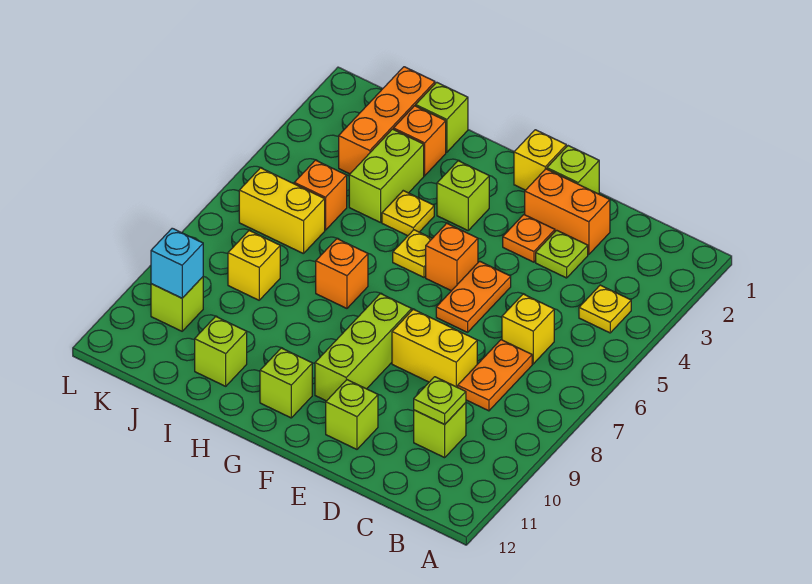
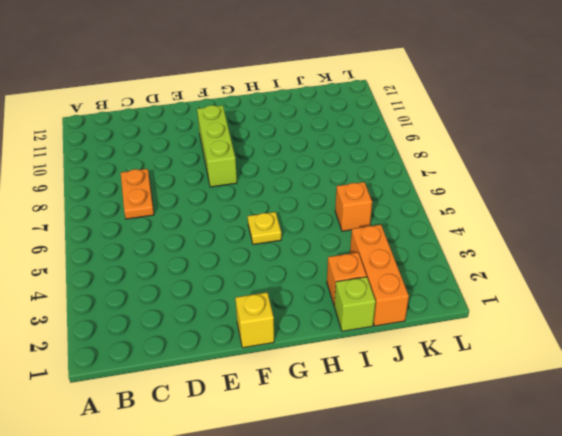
none -> yellow 1x1 plate [579,285,631,333]
none -> yellow 1x1 brick [502,294,554,364]
none -> lime 1x1 brick [414,403,466,458]
none -> orange 1x2 brick [525,169,610,255]

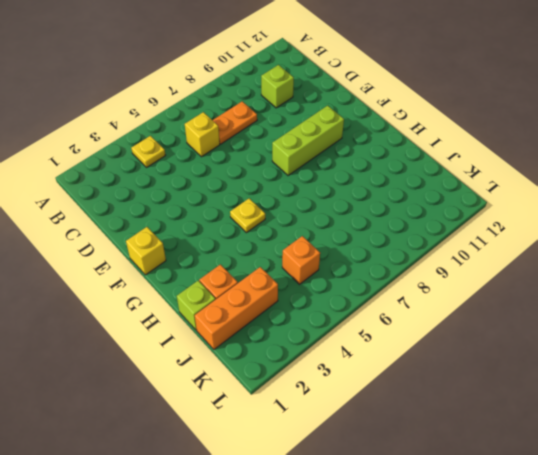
none -> orange 1x2 brick [525,169,610,255]
none -> lime 1x1 plate [536,230,588,278]
none -> yellow 1x2 brick [392,309,477,387]
none -> lime 1x1 brick [547,146,599,194]

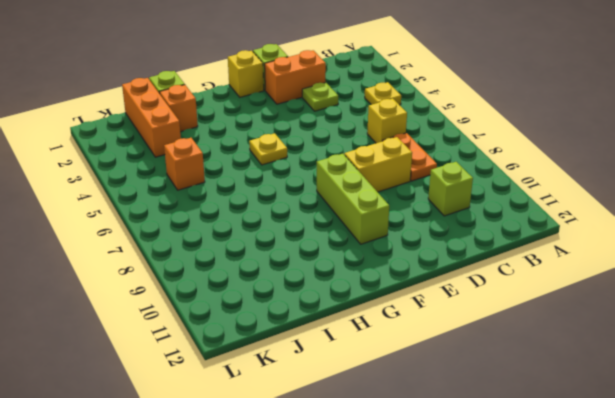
none -> orange 1x1 plate [503,215,555,262]
none -> orange 1x2 plate [436,261,511,332]
none -> lime 1x1 brick [326,380,378,449]
none -> orange 1x1 brick [426,223,478,291]

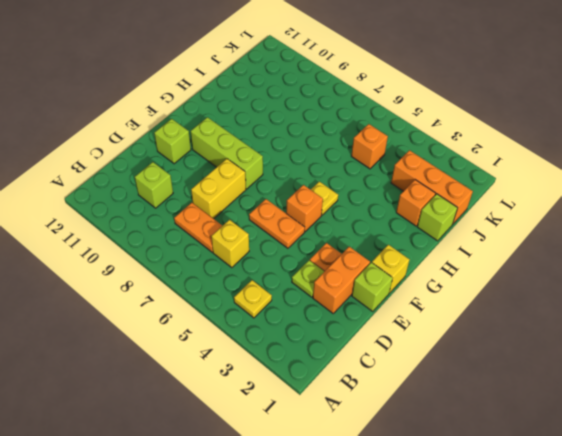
none -> lime 1x1 brick [437,161,489,230]
none -> lime 1x1 brick [260,348,312,418]
none -> yellow 1x1 plate [382,191,434,236]
none -> orange 1x1 brick [316,239,368,308]

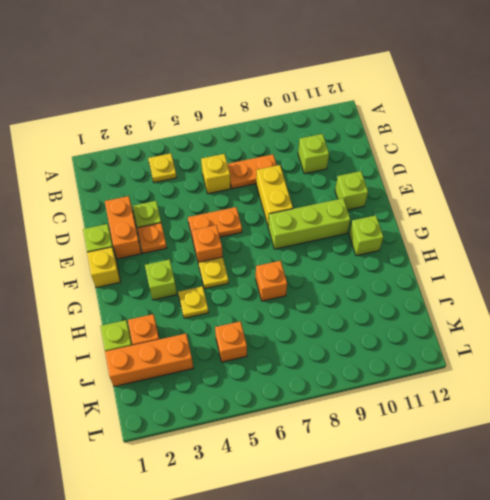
none -> lime 1x2 brick [349,129,424,223]
none -> lime 1x1 brick [195,316,247,386]
none -> yellow 1x2 brick [239,168,325,254]
none -> yellow 1x1 brick [228,231,280,300]

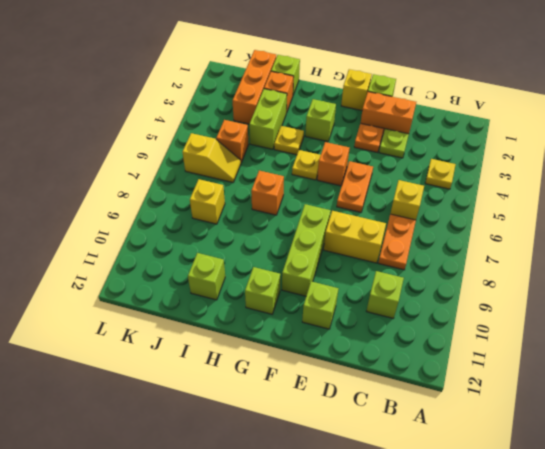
yellow 1x2 slope [182,133,241,182] -> yellow 1x2 brick [239,168,325,254]
none -> lime 1x1 brick [151,277,203,331]
none -> lime 1x1 plate [414,377,466,424]
none -> cyan 1x1 brick [151,228,203,298]

